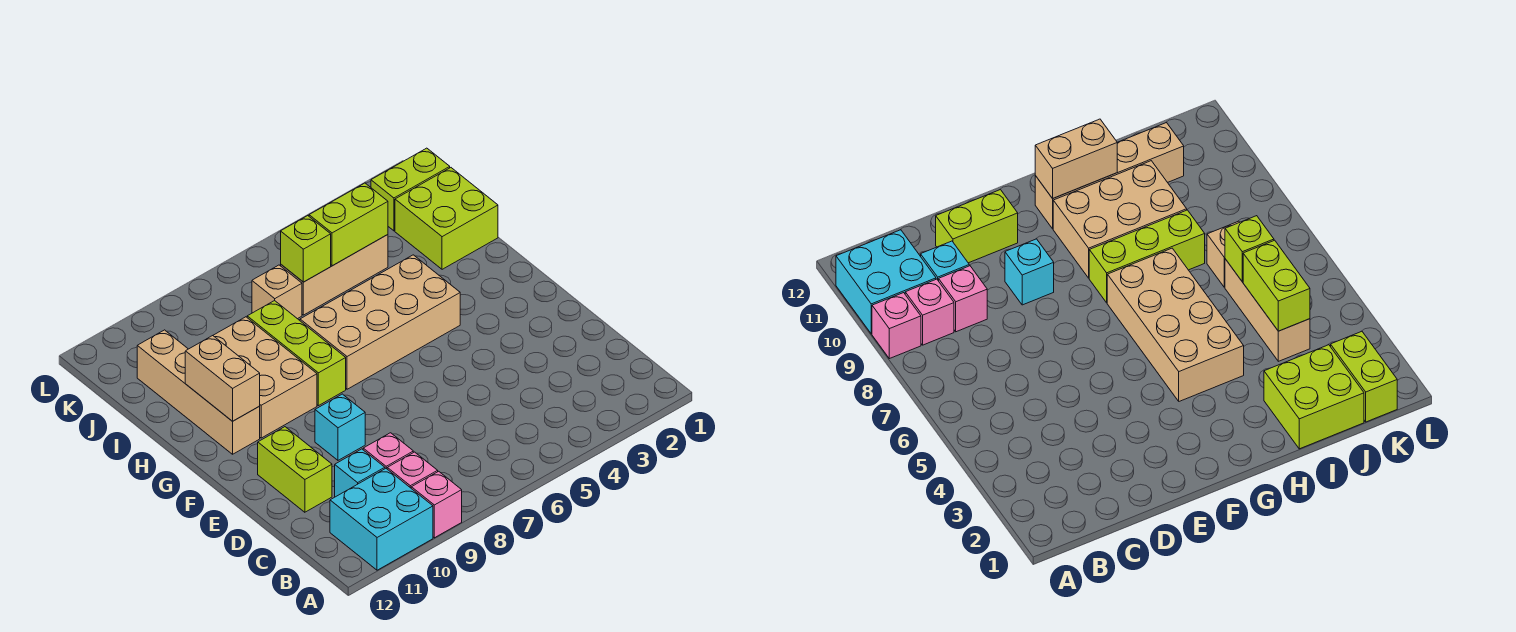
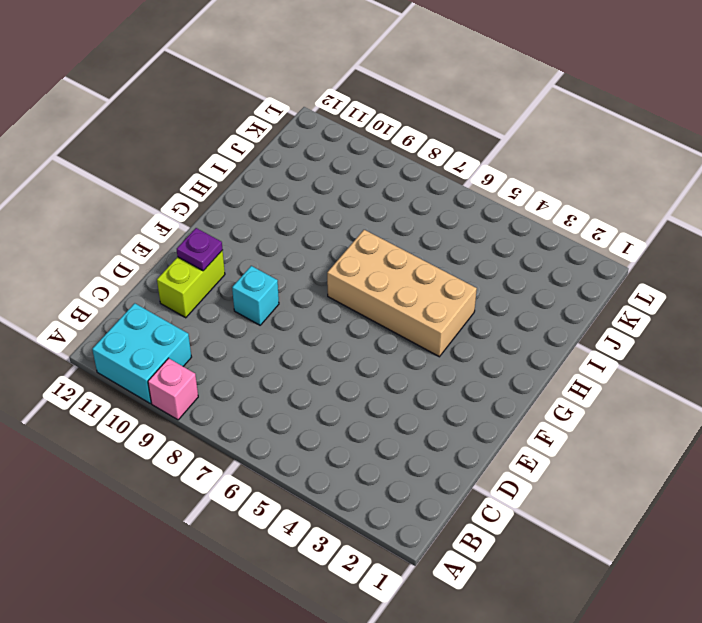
purple 1x1 plate [177,228,223,271] -> none
none -> pink 1x1 brick [387,452,438,488]
none -> pink 1x1 brick [363,433,413,469]
none -> cyan 1x1 brick [335,449,385,497]

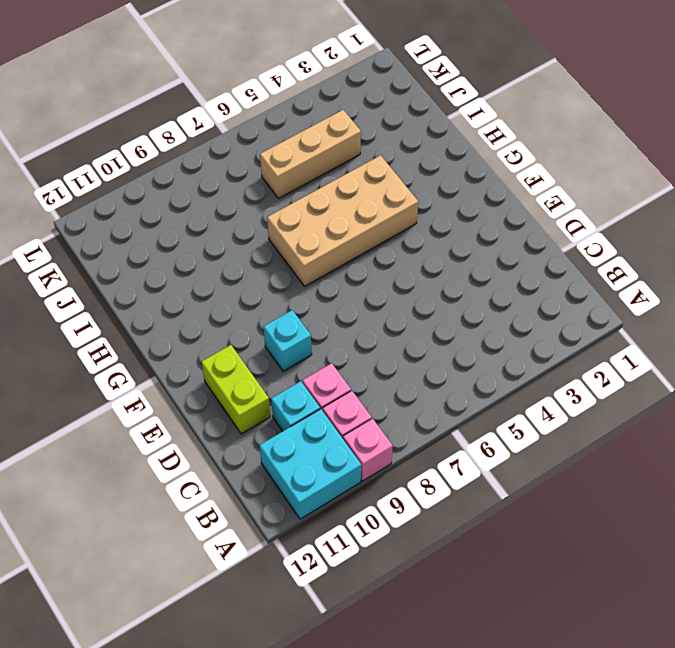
none -> lime 1x3 brick [247,301,346,406]
none -> tan 2x3 brick [213,317,317,438]
none -> tan 1x4 brick [137,330,260,454]

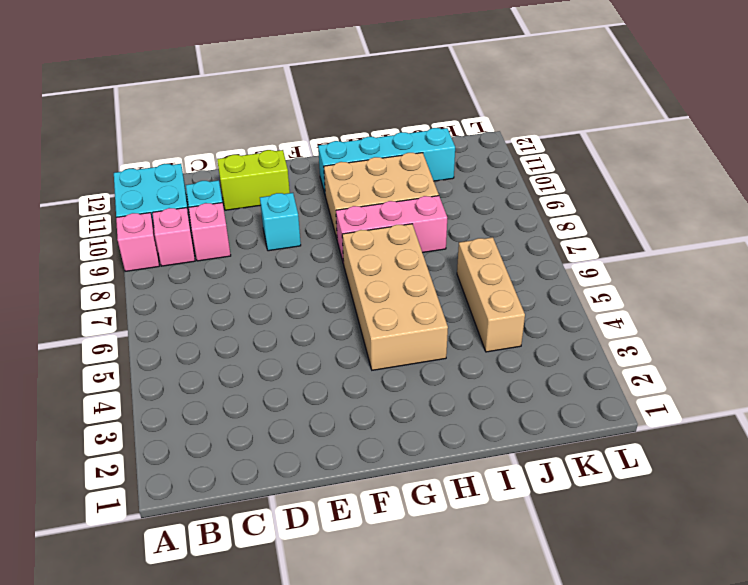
pink 1x3 brick [336,196,447,264] -> lime 1x3 brick [247,301,346,406]
cyan 1x4 brick [318,128,455,194] -> tan 1x4 brick [137,330,260,454]
none -> lime 2x2 brick [395,168,498,269]
none -> tan 1x1 brick [252,265,302,319]
none -> lime 1x2 brick [371,148,450,231]

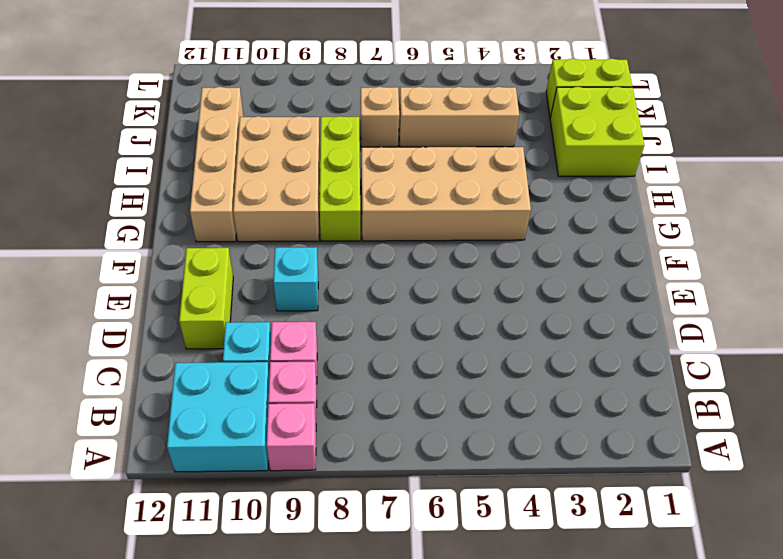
none -> tan 1x2 brick [185,336,260,421]
none -> lime 1x2 brick [309,183,388,266]
none -> lime 1x1 brick [281,216,331,282]

